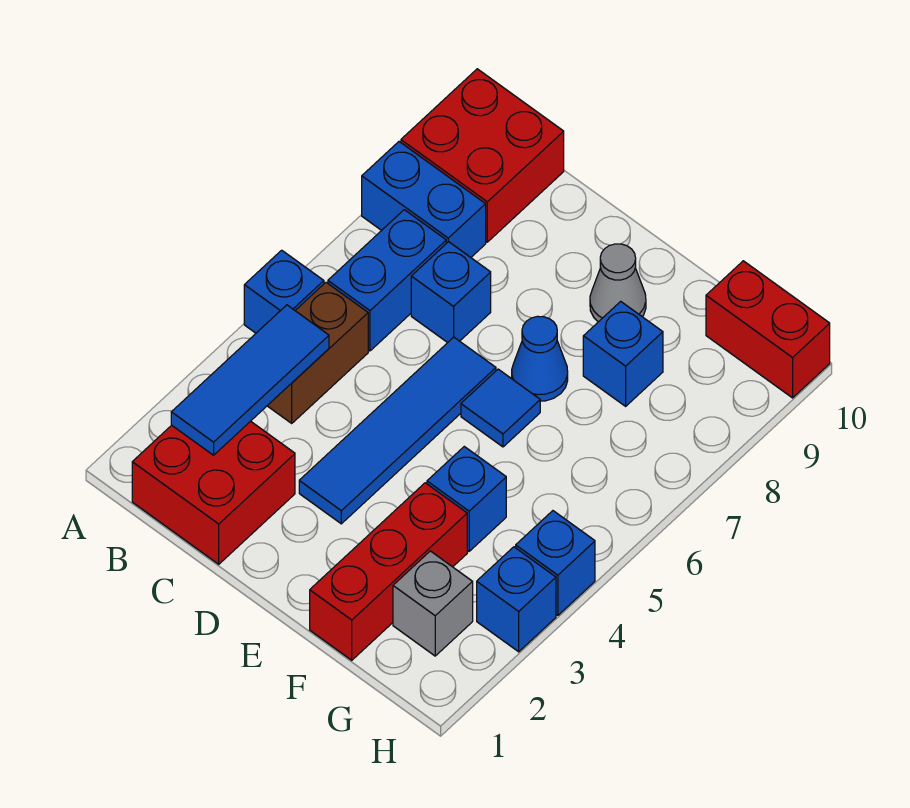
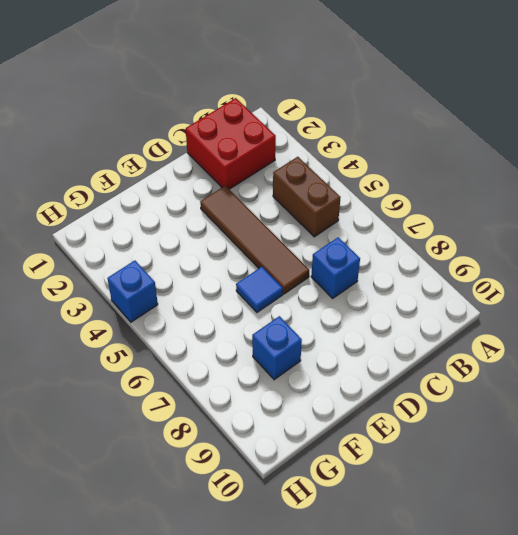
brown 1x4 tile [200,186,309,294] -> blue 1x4 tile [299,337,496,524]
none -> blue 1x1 brick [244,250,324,333]
none -> blue 1x2 brick [362,142,486,257]
none -> red 2x2 brick [401,69,564,242]

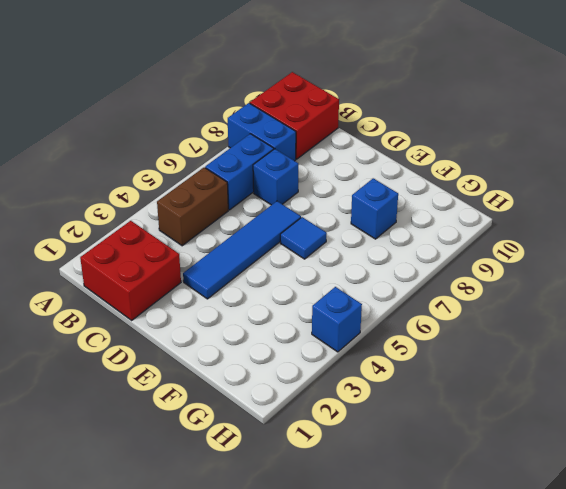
none -> blue 1x1 brick [244,250,324,333]
none -> blue 1x1 cone [512,316,568,401]
none -> grey 1x1 cone [590,244,646,322]

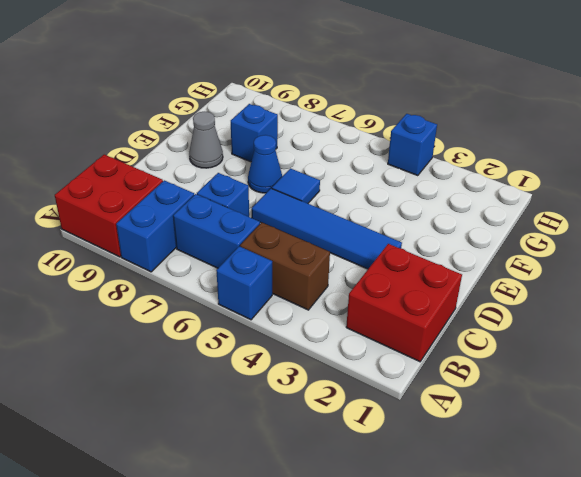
none -> red 1x3 brick [310,483,467,660]
none -> blue 1x1 brick [427,447,506,551]
none -> grey 1x1 brick [393,551,473,656]

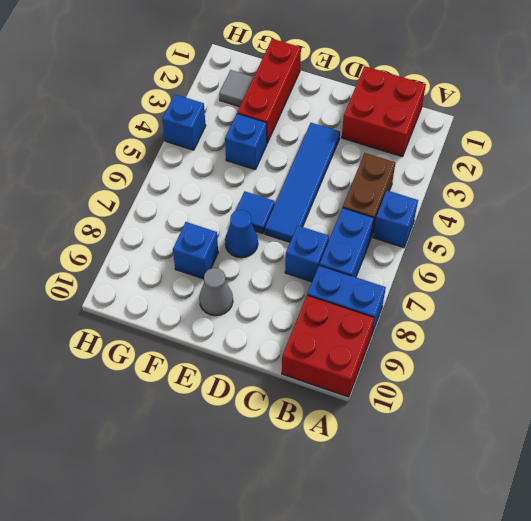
grey 1x1 tile [219,70,254,107] -> grey 1x1 brick [393,551,473,656]
none -> red 1x2 brick [706,261,830,398]
none -> blue 1x1 brick [477,547,556,652]
none -> blue 1x3 tile [171,305,329,455]

